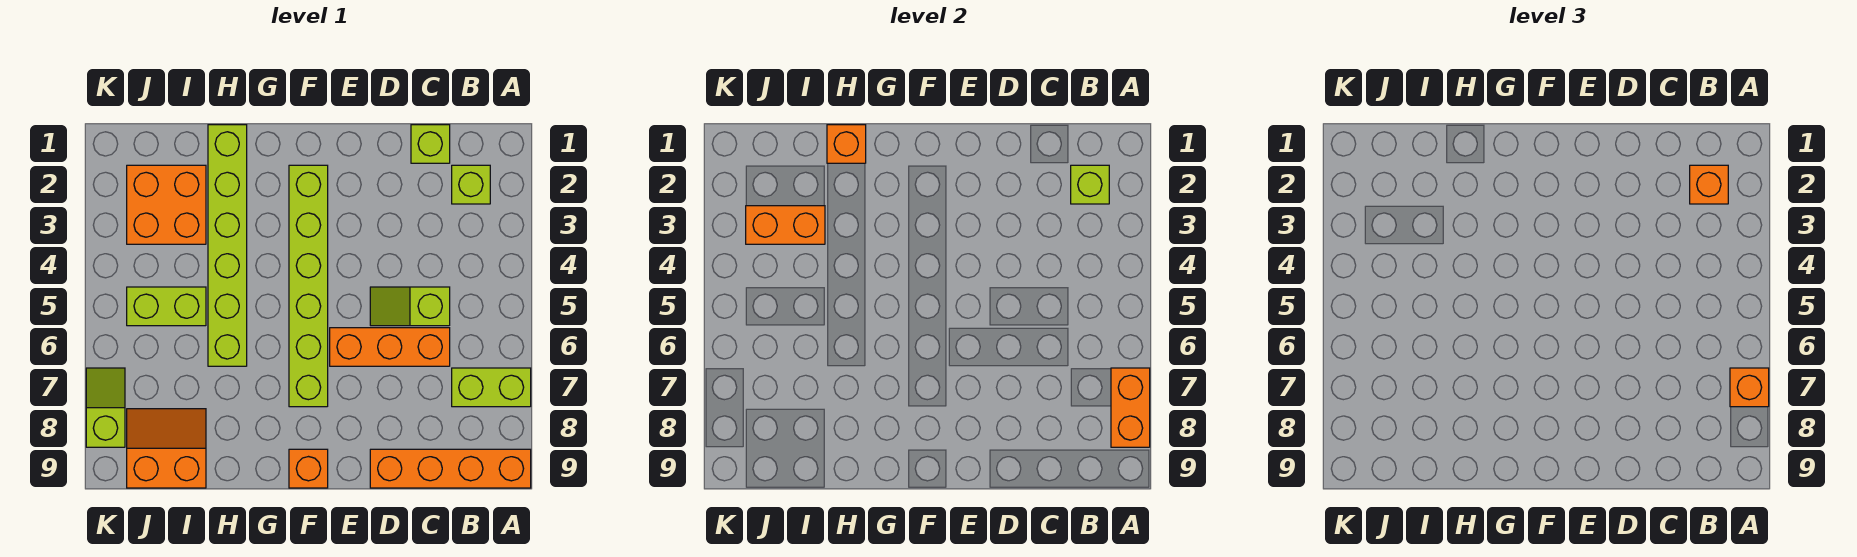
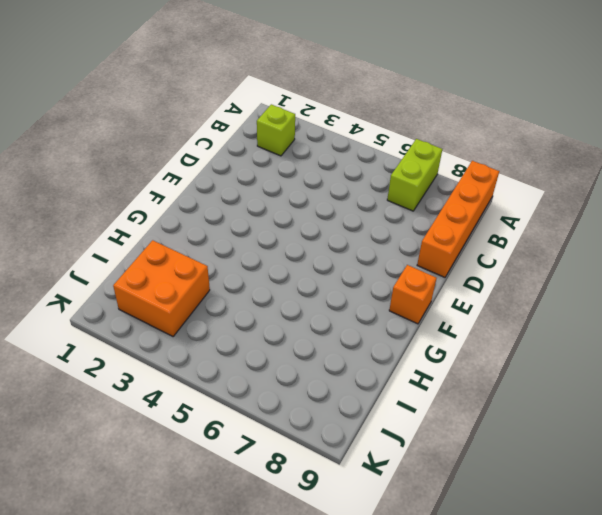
none -> lime 1x1 brick [411,125,450,163]
none -> lime 1x2 slope [370,287,450,326]
none -> orange 1x3 brick [330,328,450,366]

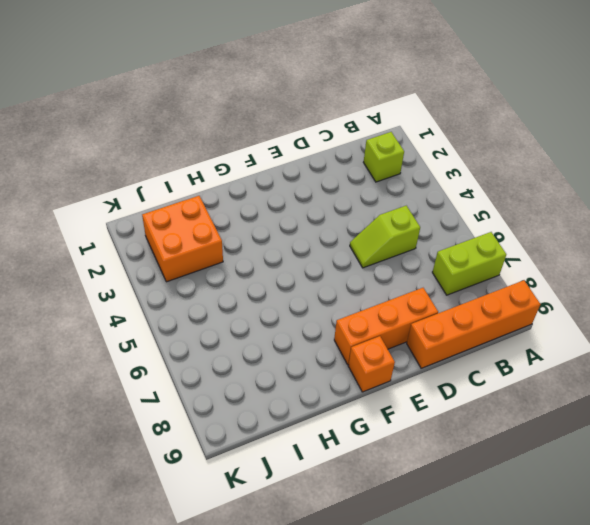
orange 1x3 brick [334,288,438,365] -> orange 1x3 brick moved to [330,328,450,366]
none -> lime 1x1 brick [411,125,450,163]
none -> lime 1x6 brick [289,165,328,407]
none -> lime 1x6 brick [208,125,247,366]

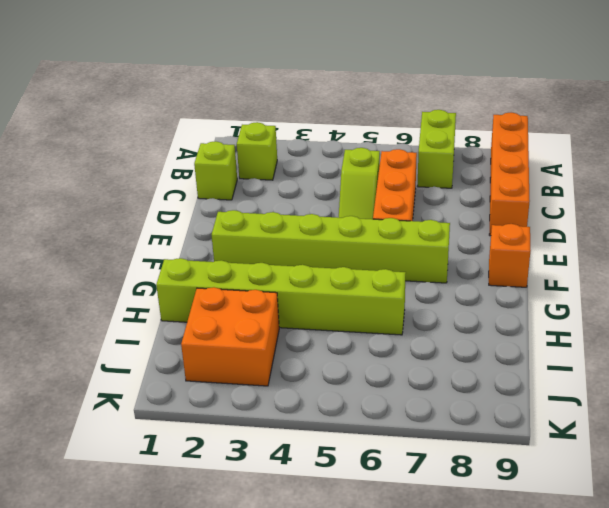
none -> lime 1x2 brick [127,287,206,326]
none -> orange 2x2 slope [127,409,206,488]
none -> lime 1x2 slope [86,368,125,447]

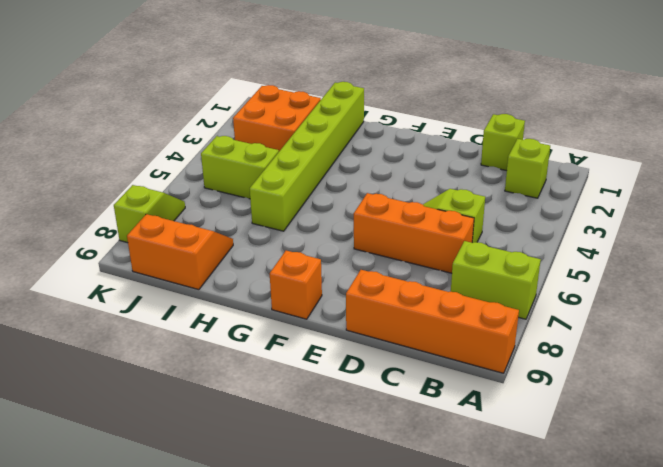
none -> lime 1x6 brick [289,165,328,407]
none -> orange 1x2 brick [1111,368,1150,447]
none -> lime 1x1 brick [1071,165,1109,204]

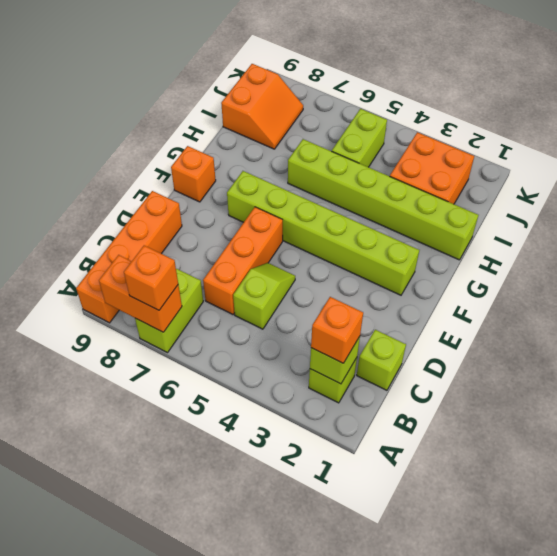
none -> lime 1x2 slope [86,368,125,447]
none -> orange 1x1 brick [827,125,866,163]
none -> orange 1x2 brick [746,206,825,244]

